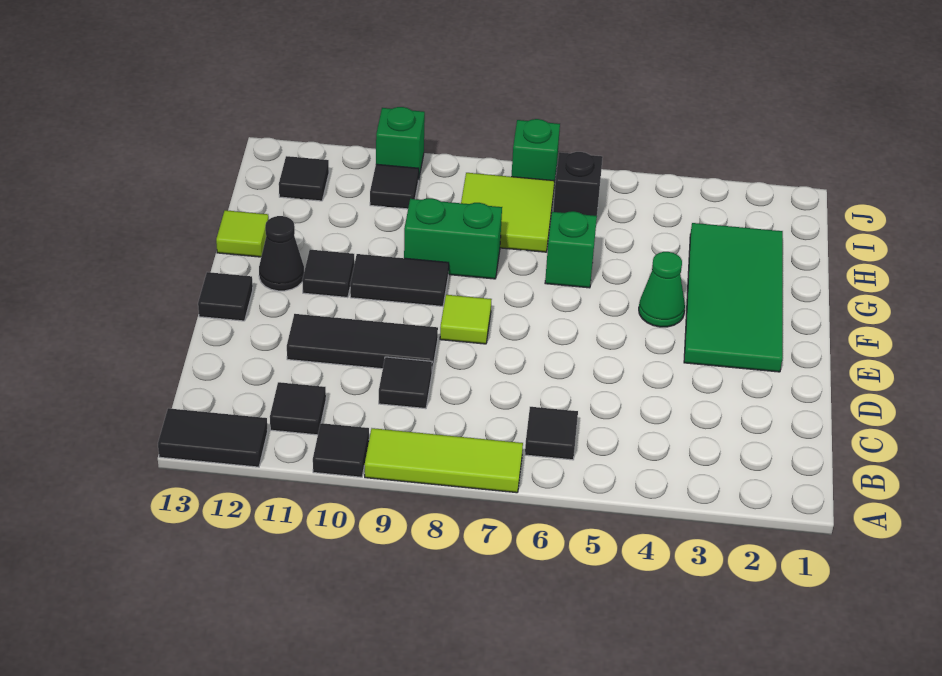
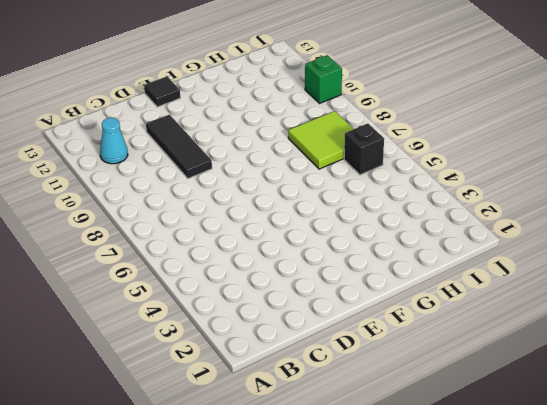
cyan 1x1 cone [100,118,128,164] -> black 1x1 tile [270,382,326,435]
none -> lime 1x3 tile [365,428,523,493]
none -> black 1x1 tile [313,423,369,477]
none -> black 1x2 tile [158,408,268,467]

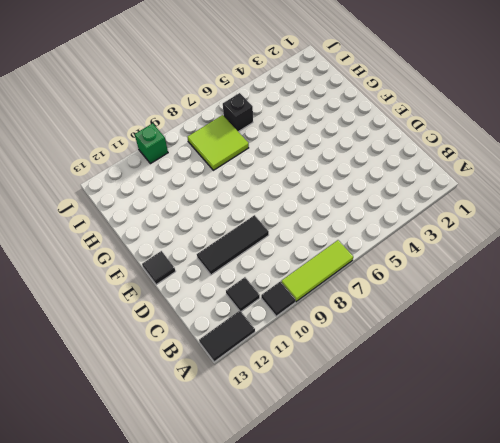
none -> black 1x1 tile [525,407,578,460]
none -> black 1x1 tile [379,357,432,409]
none -> green 2x4 tile [684,223,783,372]

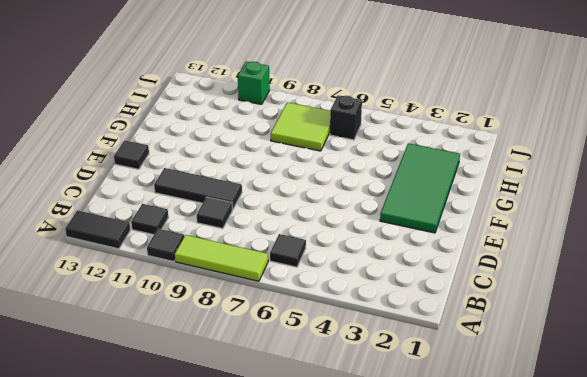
none -> lime 1x1 tile [440,295,492,344]
none -> green 1x1 cone [639,252,685,327]
none -> black 1x2 tile [350,254,449,306]

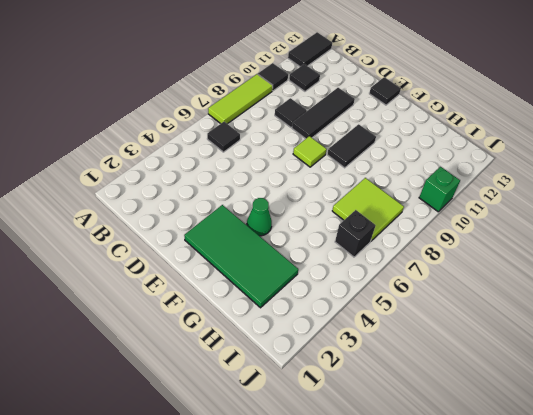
none -> black 1x1 tile [302,250,354,298]
none -> black 1x1 cone [259,216,304,291]
none -> green 1x1 brick [545,211,597,288]

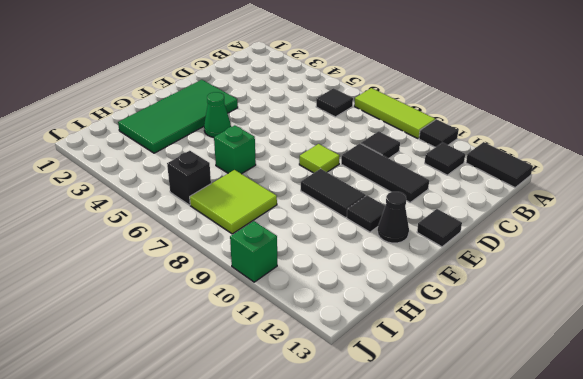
none -> green 1x2 brick [404,198,502,279]
none -> lime 1x1 tile [216,210,269,257]
none -> black 1x1 tile [370,164,419,209]

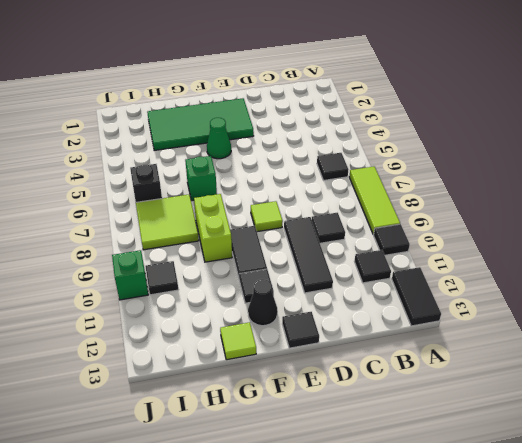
lime 1x2 brick [194,194,232,262] -> green 1x2 brick [404,198,502,279]
none -> black 1x1 tile [279,156,329,201]
none -> green 1x1 brick [511,119,560,186]

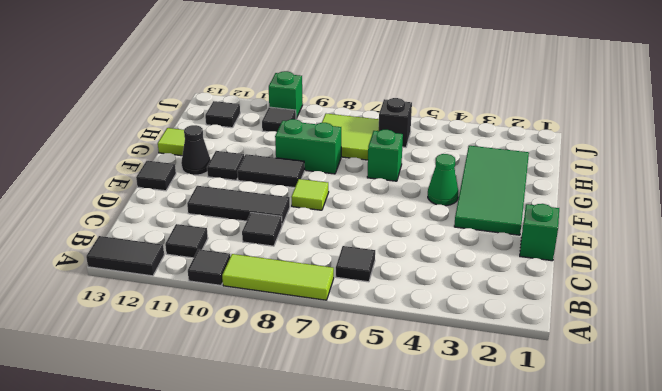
green 1x1 brick [520,204,559,261] -> green 1x1 brick moved to [511,119,560,186]

